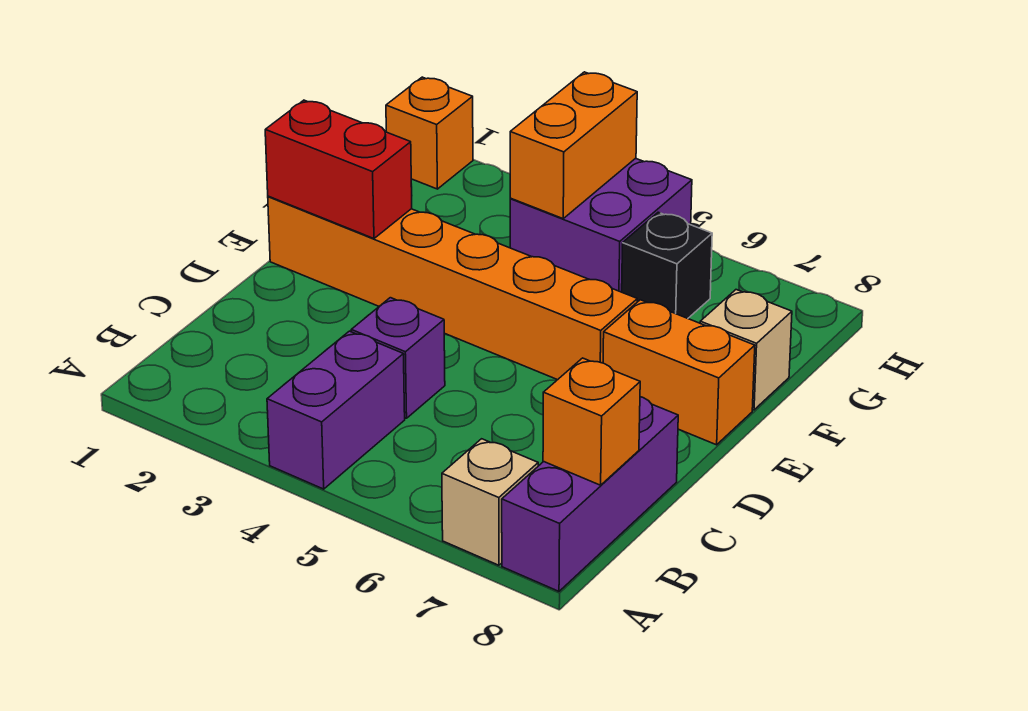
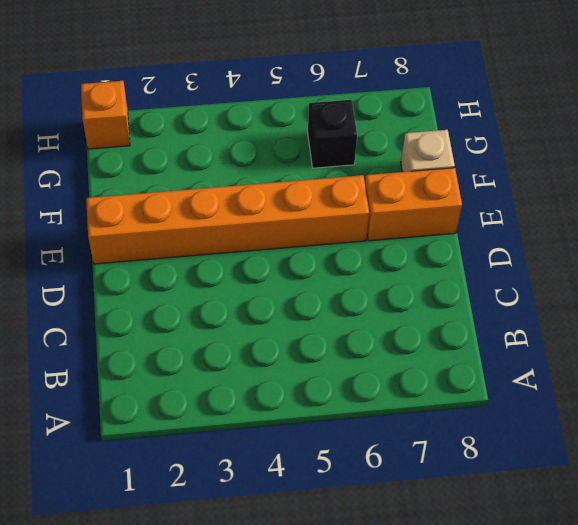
none -> purple 1x2 brick [267,331,405,489]
none -> tan 1x1 brick [442,439,538,565]
none -> purple 1x3 brick [502,397,678,591]

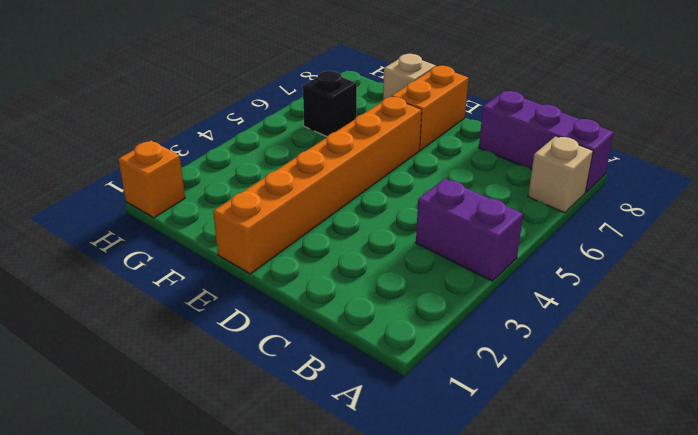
none -> purple 1x1 brick [351,298,445,418]
none -> purple 2x2 brick [510,158,692,292]
none -> orange 1x1 brick [543,358,640,485]

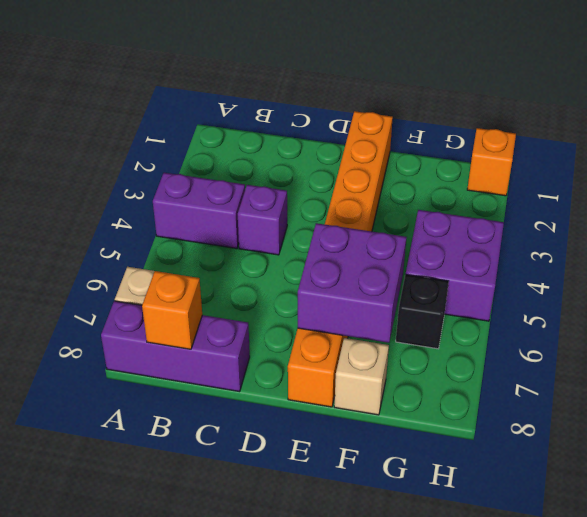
purple 2x2 brick [298,223,407,343] -> none
none -> red 1x2 brick [265,100,412,239]
none -> orange 1x2 brick [510,72,637,219]

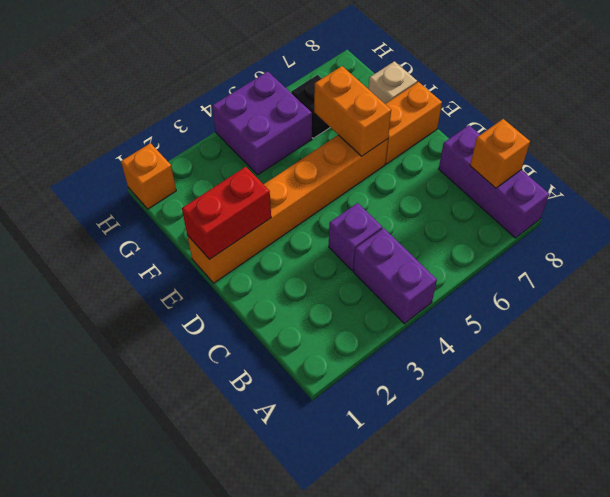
orange 1x2 brick [314,66,391,156] -> orange 1x2 brick moved to [510,72,637,219]
none -> tan 1x1 brick [442,439,538,565]

